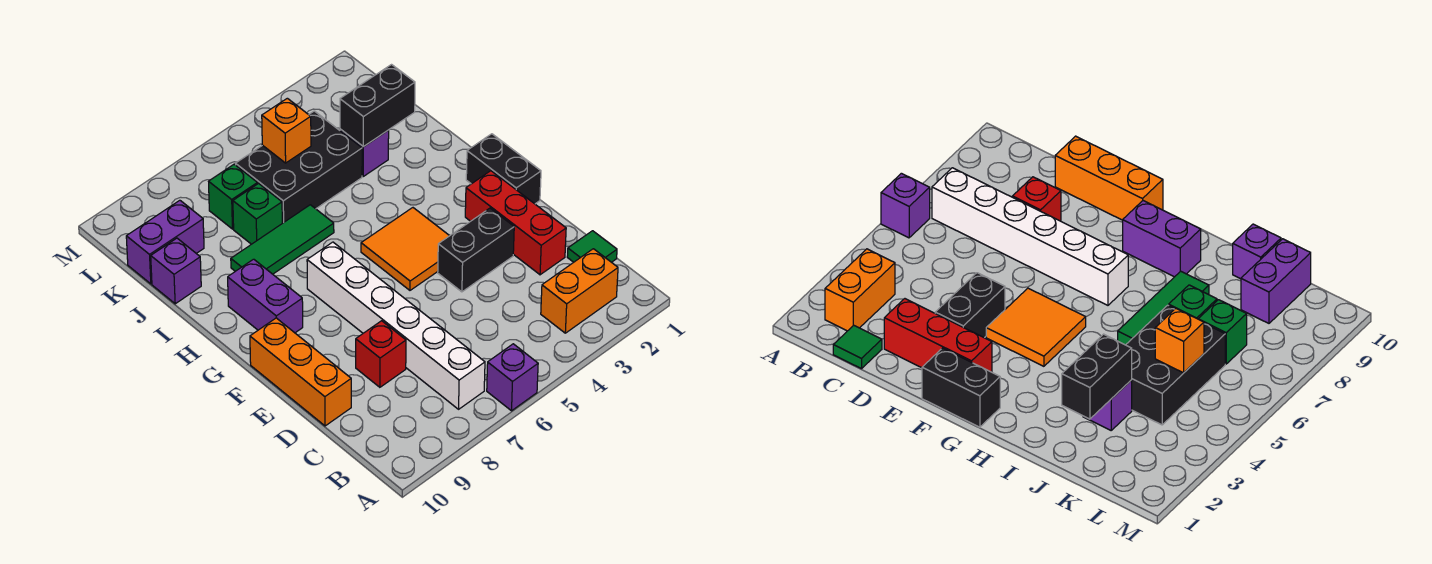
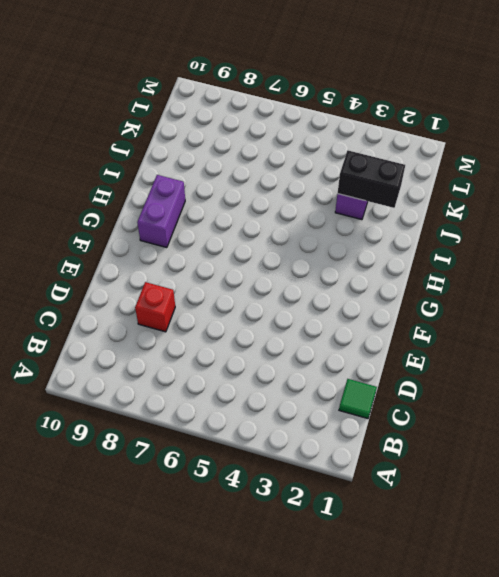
none -> purple 1x1 brick [487,344,538,411]
none -> orange 1x2 brick [541,249,618,333]
none -> white 1x6 brick [307,242,485,409]

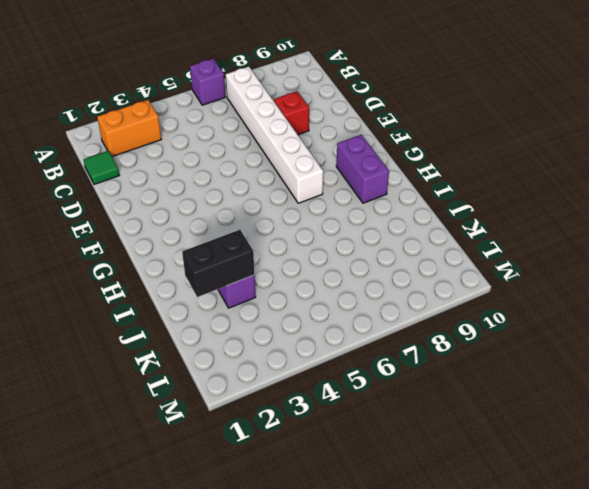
none -> red 1x3 brick [465,171,566,275]
none -> orange 1x3 brick [250,318,351,426]
none -> black 1x2 brick [438,208,514,292]

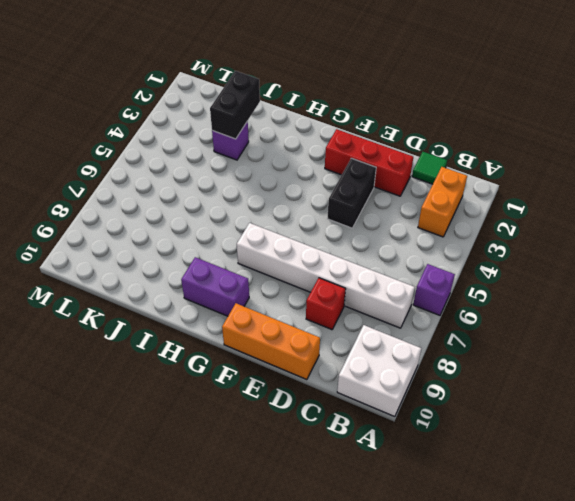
white 2x2 brick [337,325,421,417] -> none
none -> black 1x2 brick [466,134,541,204]
none -> orange 2x2 tile [361,208,449,290]
none -> green 1x3 tile [231,205,334,274]

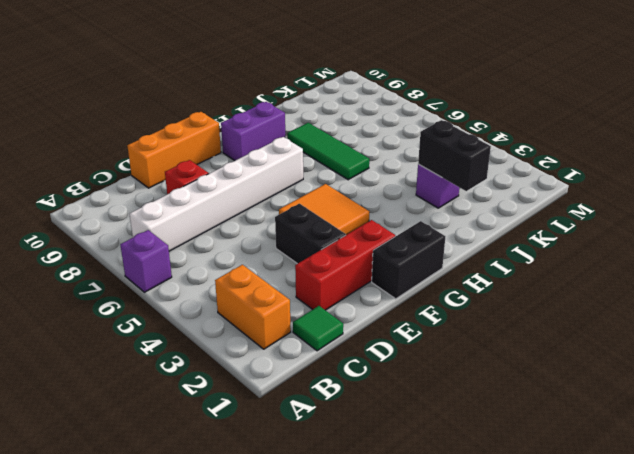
none -> black 2x3 brick [236,111,362,223]
none -> green 1x1 brick [233,184,282,244]
none -> purple 1x1 brick [151,238,201,304]

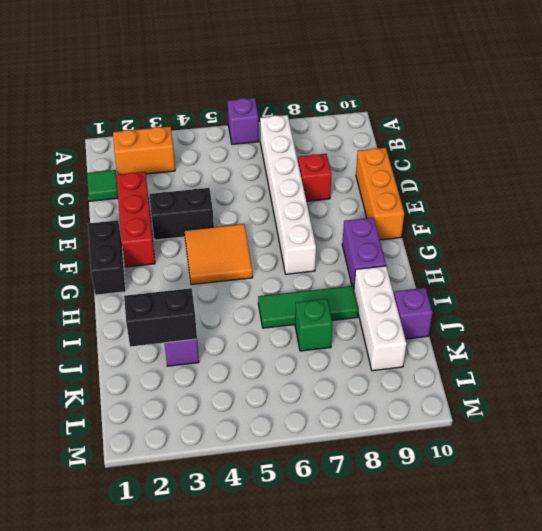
white 1x3 brick [354,266,406,371] -> purple 1x2 brick [126,200,204,284]
none -> black 2x3 brick [236,111,362,223]
none -> green 1x1 brick [209,164,257,229]
none -> orange 1x1 brick [262,98,311,163]

